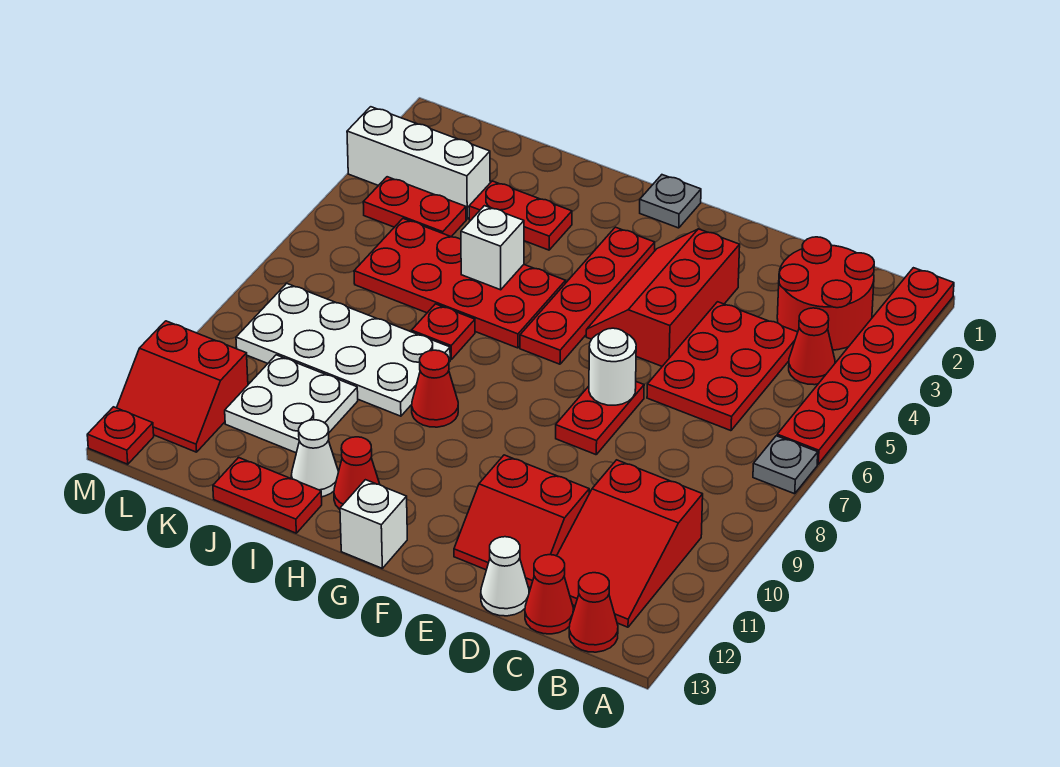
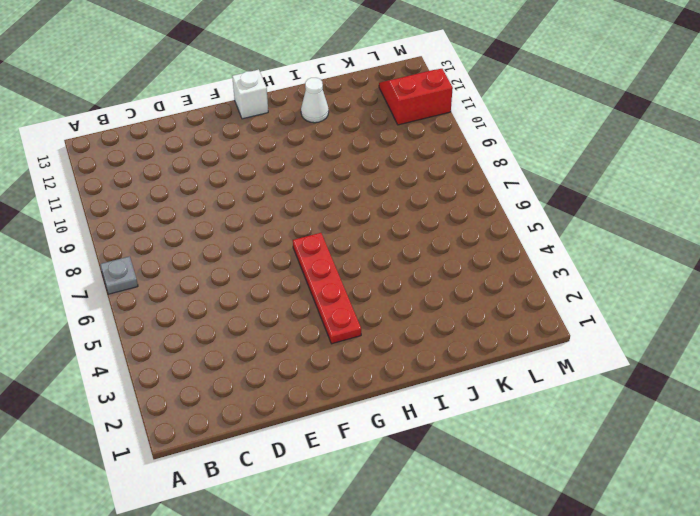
none -> red 1x6 plate [777,268,954,464]
none -> red 2x2 round brick [777,237,874,350]
none -> red 1x1 cone [789,308,835,385]
none -> red 2x3 slope [557,460,703,627]

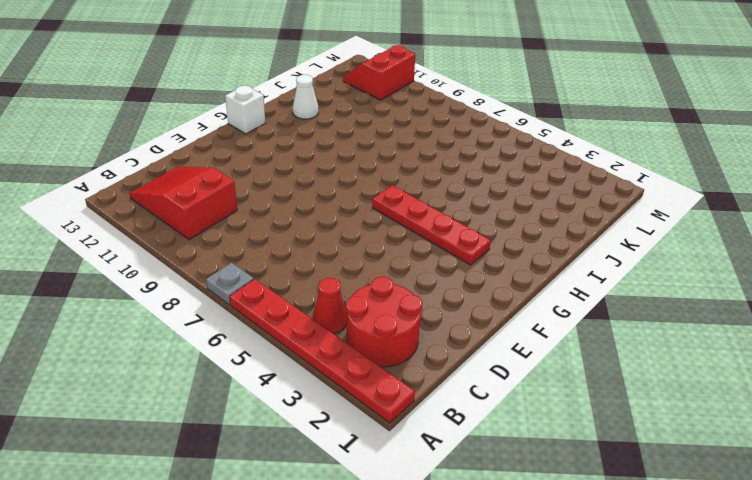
none -> red 1x1 cone [569,573,618,652]
none -> red 2x3 plate [647,302,798,431]
none -> red 1x1 cone [525,555,573,634]
none -> red 2x2 slope [454,455,589,588]

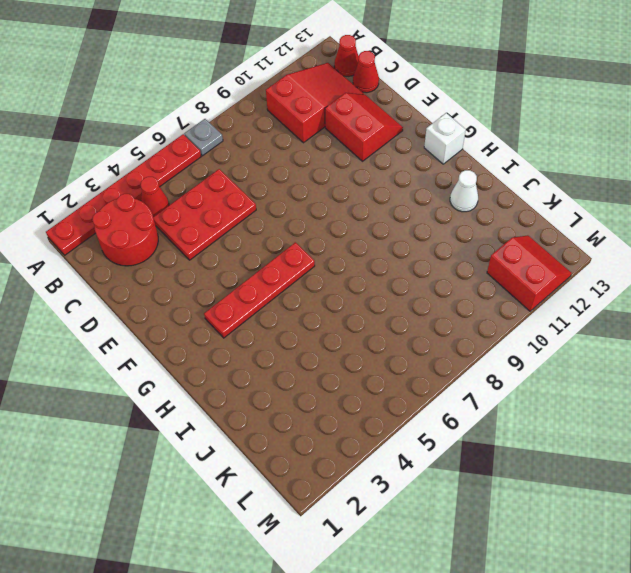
none -> white 1x1 cone [481,537,529,616]
none -> red 2x3 slope [586,229,740,366]
none -> red 1x2 plate [556,382,644,455]
none -> grey 1x1 plate [640,175,701,228]

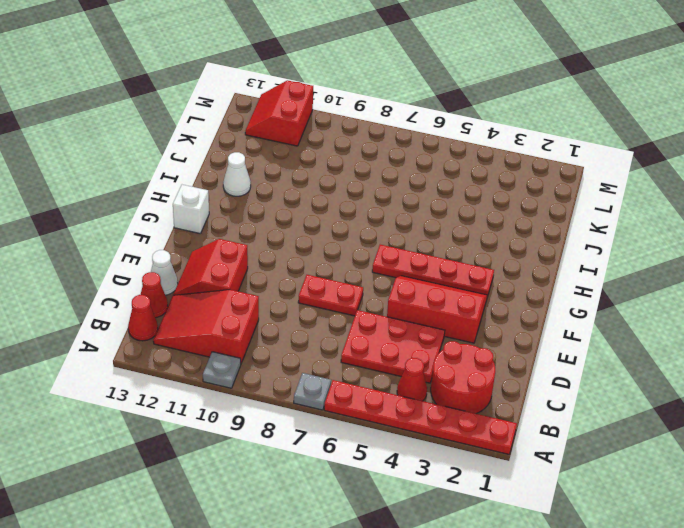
grey 1x1 plate [203,352,241,388] -> grey 1x1 plate moved to [640,175,701,228]
none -> red 2x4 plate [354,219,566,348]
none -> red 1x1 cone [412,350,458,427]
none -> red 1x1 cone [334,437,380,509]
none -> red 1x2 plate [469,181,572,250]

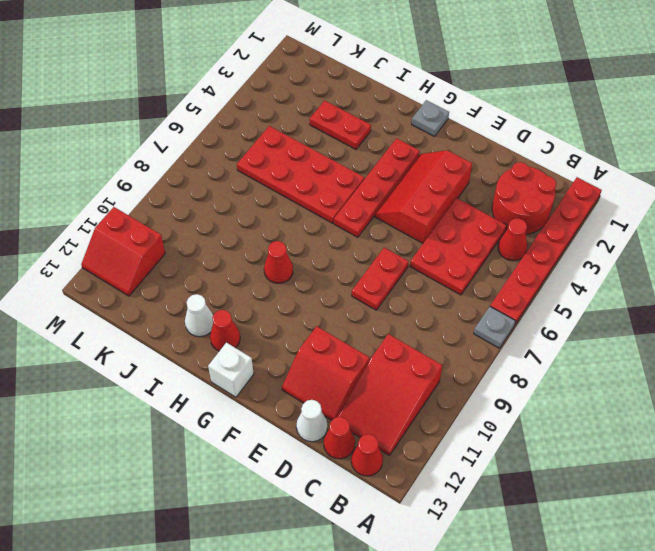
none -> red 1x1 plate [412,304,475,359]
none -> white 2x4 plate [236,283,450,416]
none -> red 1x2 plate [213,458,322,533]
none -> white 2x2 plate [225,355,358,453]

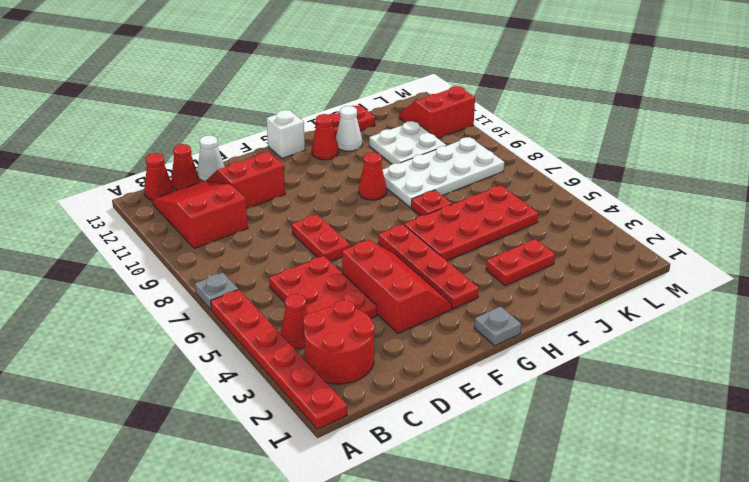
none -> white 1x3 brick [347,107,490,219]
none -> red 1x2 plate [363,177,466,237]
none -> red 1x1 plate [87,407,154,464]
none -> white 1x1 round brick [589,328,636,405]

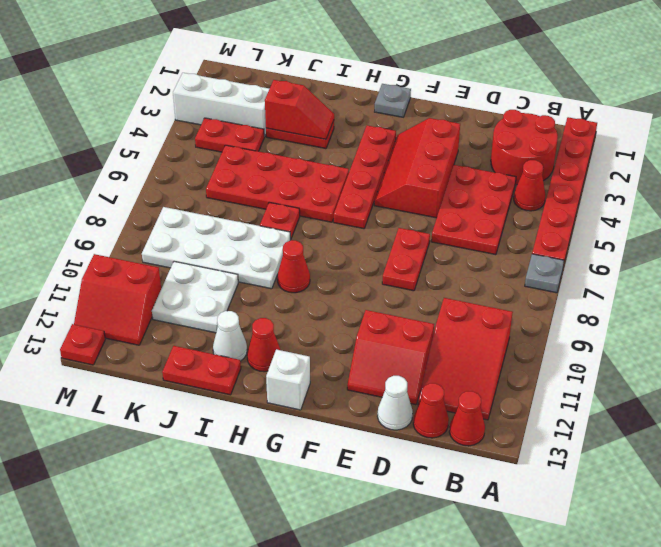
red 1x2 slope [265,80,334,139] -> none
none -> white 1x1 round brick [589,328,636,405]
none -> white 1x1 brick [461,206,524,290]

